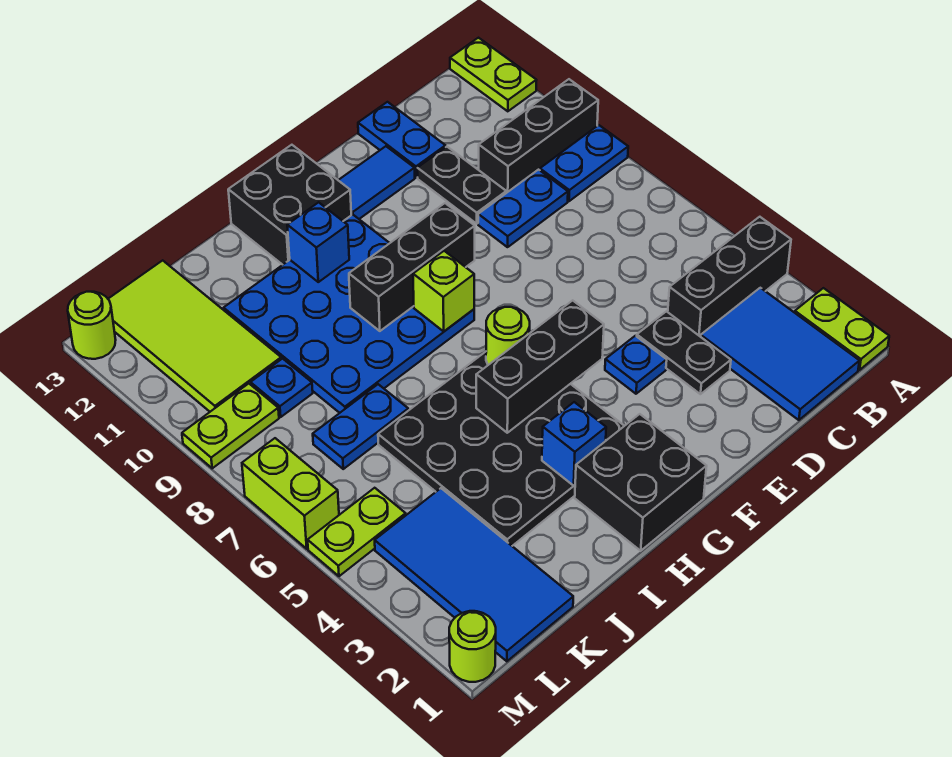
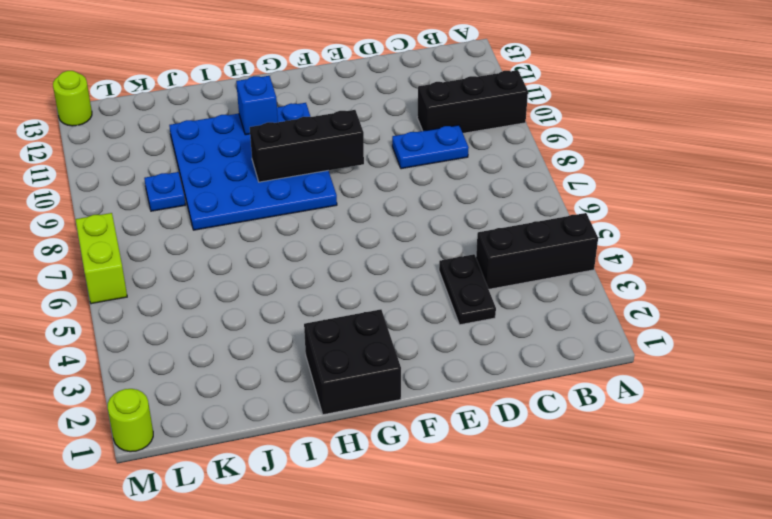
none -> lime 1x2 plate [795,288,889,370]
none -> blue 1x2 plate [540,125,628,201]
none -> lime 1x2 plate [450,38,536,111]
none -> blue 2x3 tile [701,288,859,420]

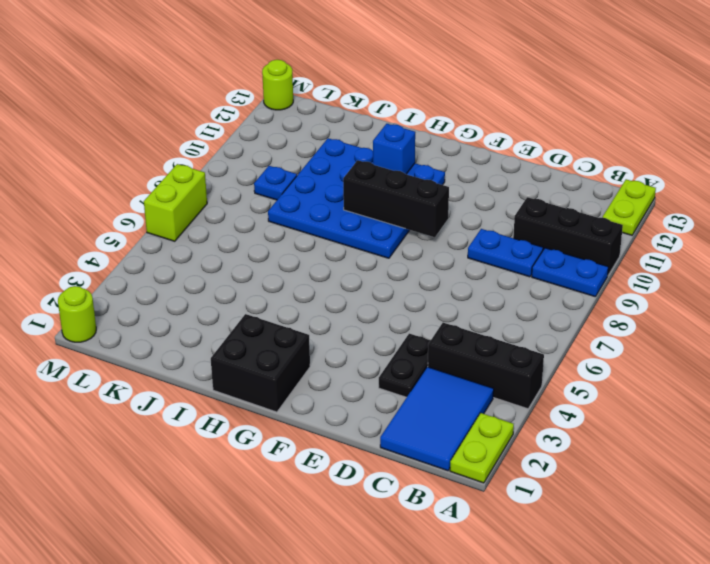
none -> black 1x2 plate [417,147,506,224]
none -> blue 1x2 plate [358,102,446,178]
none -> blue 1x1 plate [605,336,667,394]
none -> blue 1x2 tile [338,146,415,219]

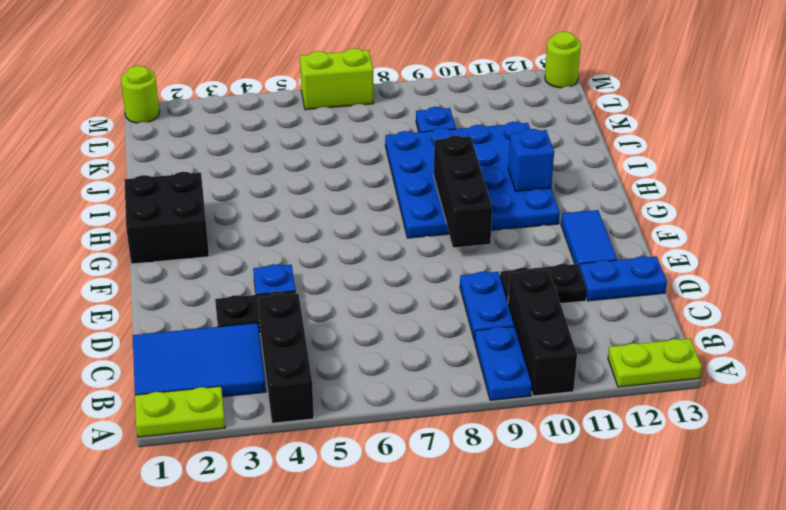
none -> black 4x4 plate [378,352,624,546]
none -> black 2x2 brick [228,145,351,265]
none -> blue 1x2 plate [313,384,408,469]
none -> blue 2x4 tile [375,488,573,661]

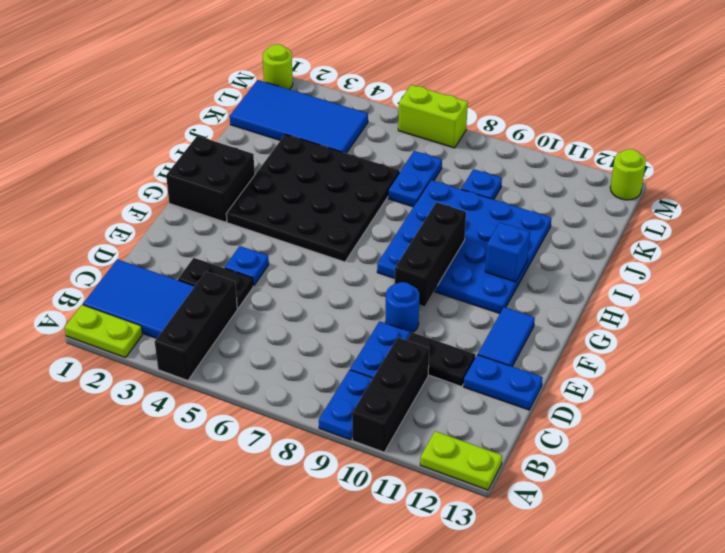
blue 1x1 round brick [386,282,419,334] -> none
none -> black 2x2 brick [228,145,351,265]
none -> lime 2x4 tile [108,260,281,412]
none -> lime 1x2 plate [308,488,406,576]
none -> lime 1x2 plate [182,384,279,468]

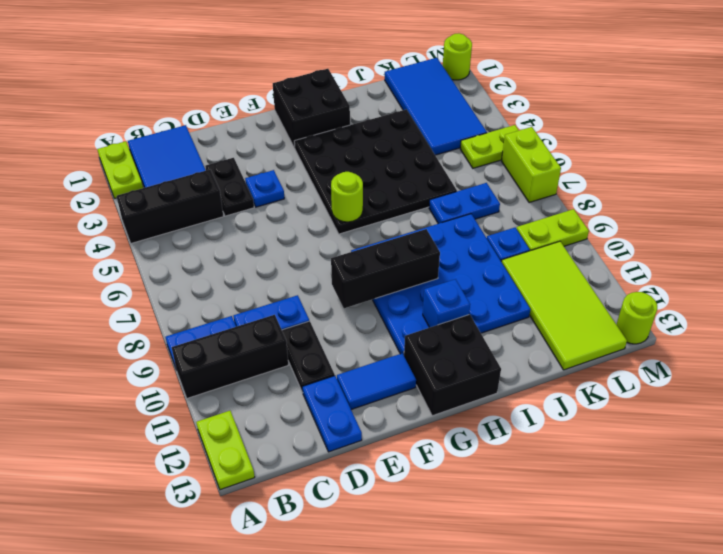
none -> black 1x3 brick [476,300,604,433]
none -> lime 1x1 brick [413,251,474,331]
none -> blue 1x1 brick [542,402,606,486]

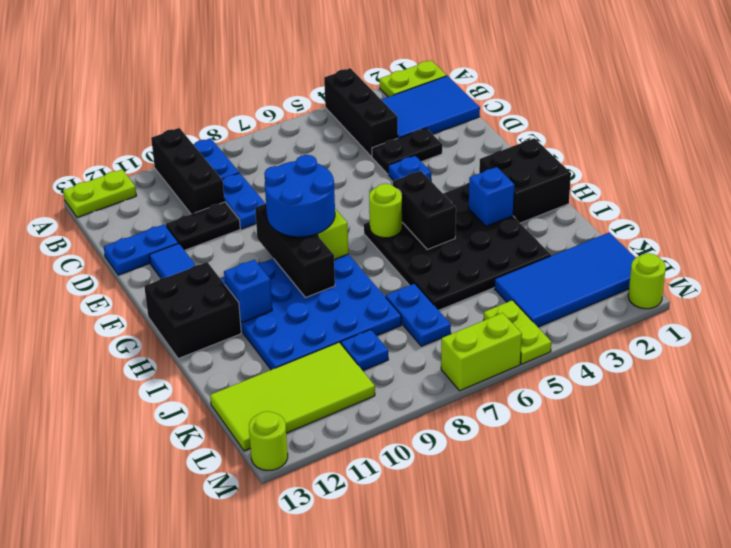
blue 2x2 round brick [264,155,335,237] -> none
black 1x2 brick [393,171,456,249] -> black 1x3 brick [476,300,604,433]
none -> lime 1x2 plate [182,384,279,468]

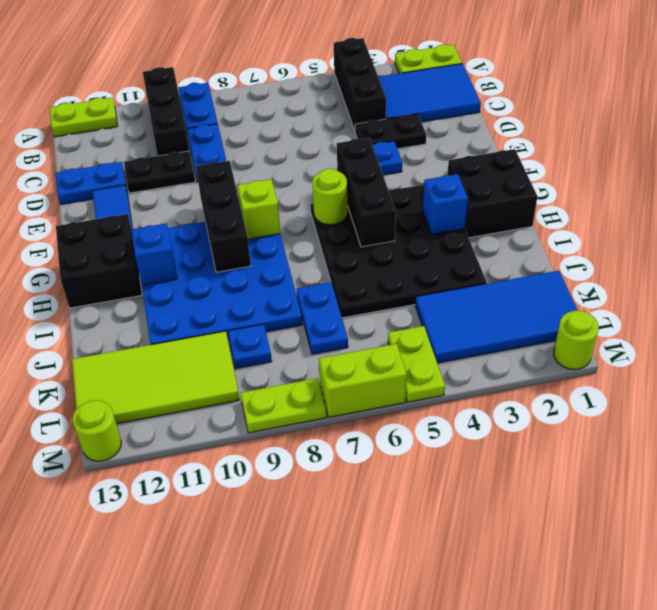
lime 1x2 plate [241,378,326,433] -> lime 1x2 plate turned to [182,384,279,468]

